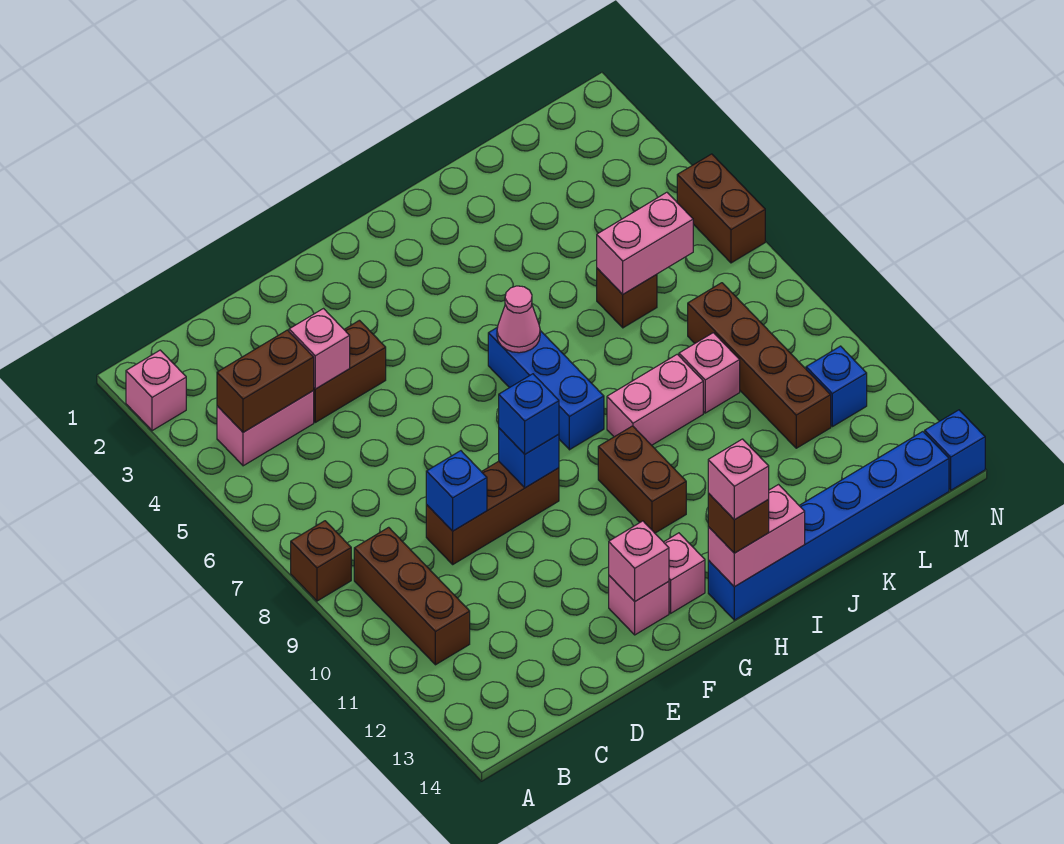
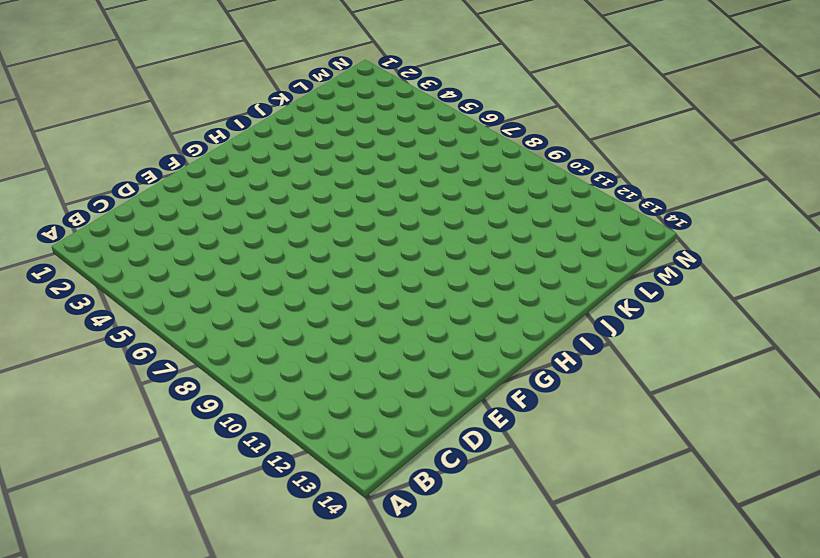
none -> pink 1x1 brick [126,350,186,431]
none -> brown 1x1 brick [291,521,351,601]
none -> pink 1x2 brick [217,391,314,466]

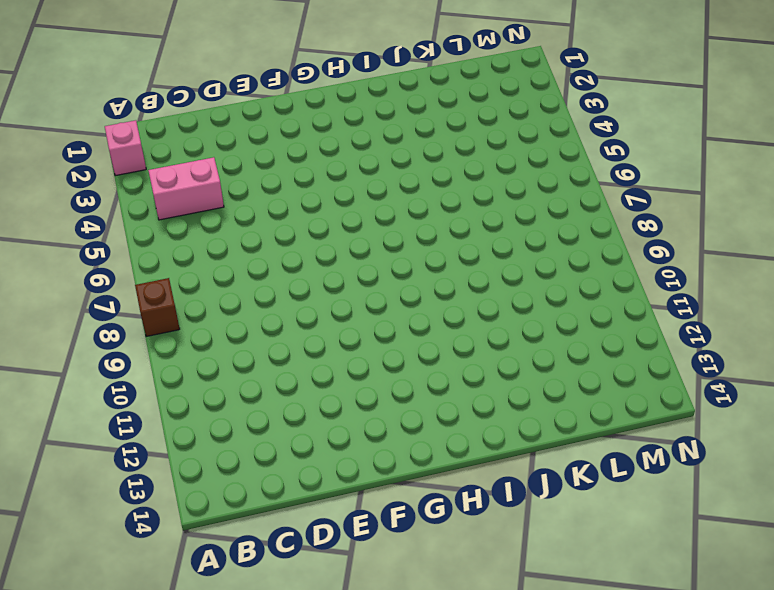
none -> brown 1x3 brick [354,527,470,665]
none -> brown 1x2 brick [313,320,386,422]
none -> brown 1x3 brick [426,461,559,564]

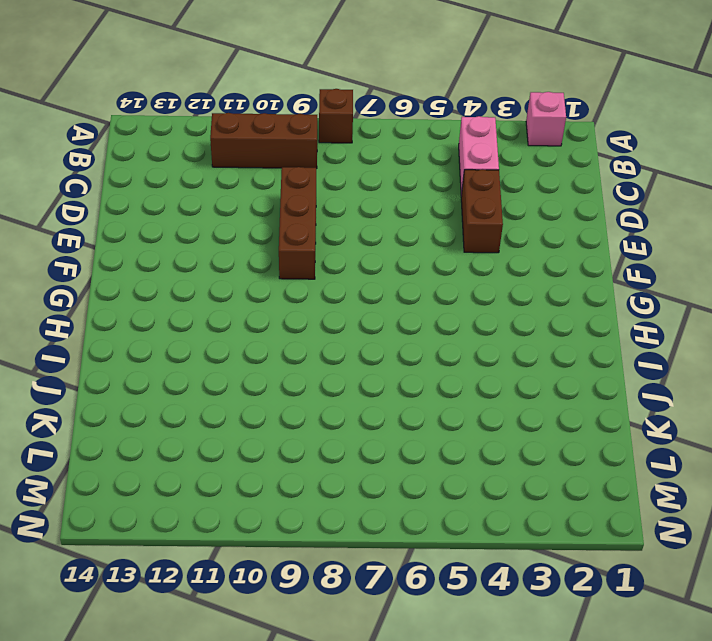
none -> pink 1x1 brick [609,576,669,635]
none -> pink 1x1 brick [664,533,705,613]
none -> blue 1x3 brick [488,327,604,450]

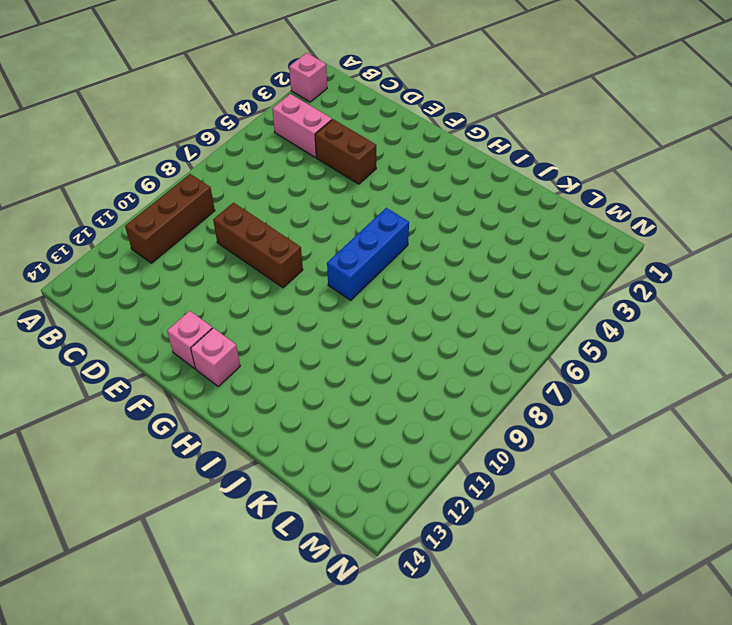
none -> brown 1x1 brick [291,521,351,601]
none -> brown 1x2 brick [598,426,686,533]
none -> blue 1x6 brick [708,432,949,620]

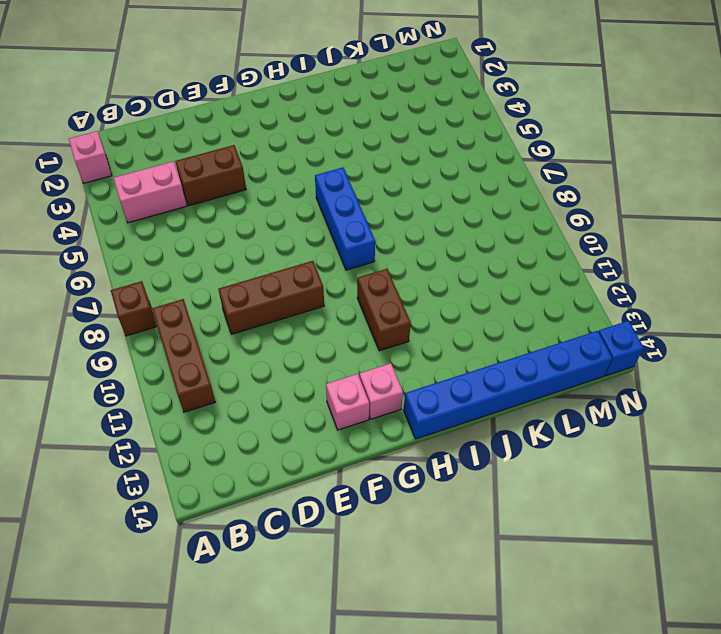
none -> pink 1x2 brick [607,354,703,445]
none -> brown 1x1 brick [597,268,657,328]
none -> pink 1x1 brick [679,333,740,413]

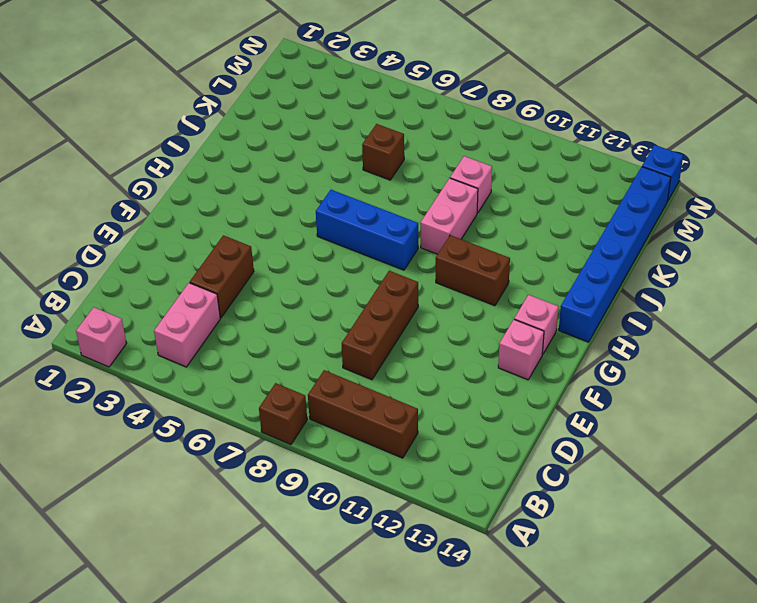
none -> brown 1x4 brick [688,283,831,448]
none -> blue 1x1 brick [806,346,867,427]
none -> brown 1x2 brick [677,154,765,263]

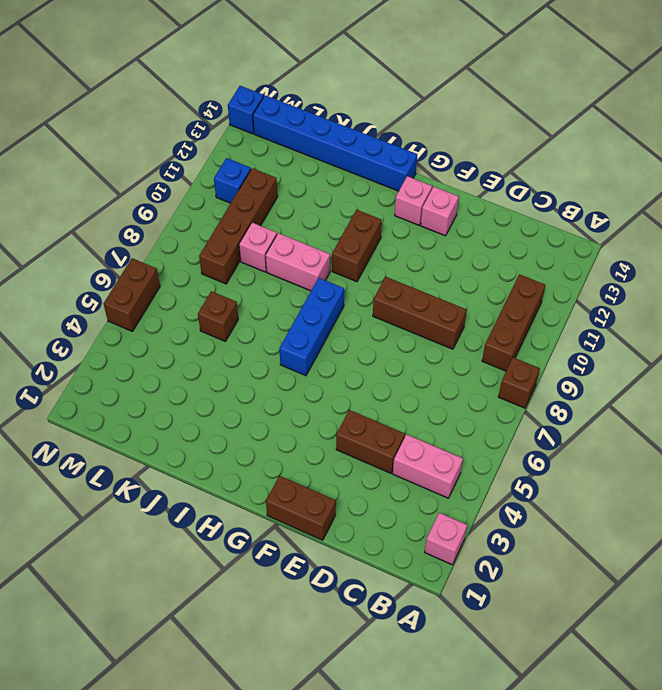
brown 1x2 brick [266,476,336,540] -> brown 1x2 brick moved to [217,330,314,432]
none -> pink 1x1 brick [289,309,350,389]
none -> blue 1x1 brick [426,451,487,531]
none -> blue 1x1 brick [499,428,559,488]

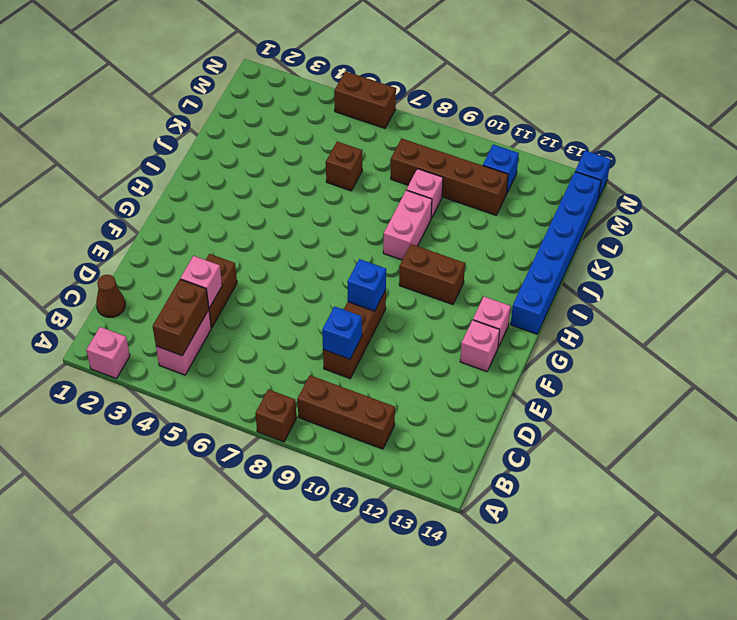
brown 1x1 cone [96,275,125,317] -> none
none -> blue 1x3 brick [488,327,604,450]
none -> pink 1x1 brick [609,521,669,601]
none -> pink 1x1 cone [497,286,540,353]

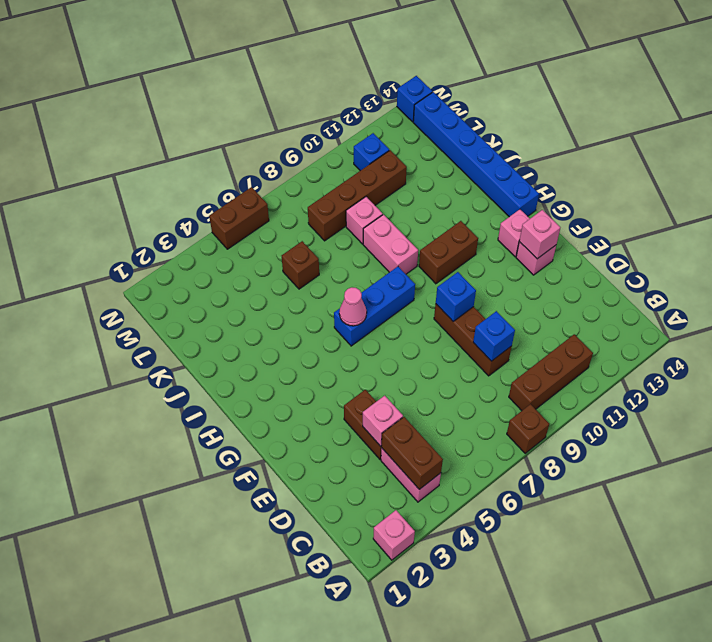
none -> pink 1x2 brick [708,485,805,587]
none -> pink 1x2 brick [597,192,693,294]
none -> blue 1x1 brick [499,374,559,454]

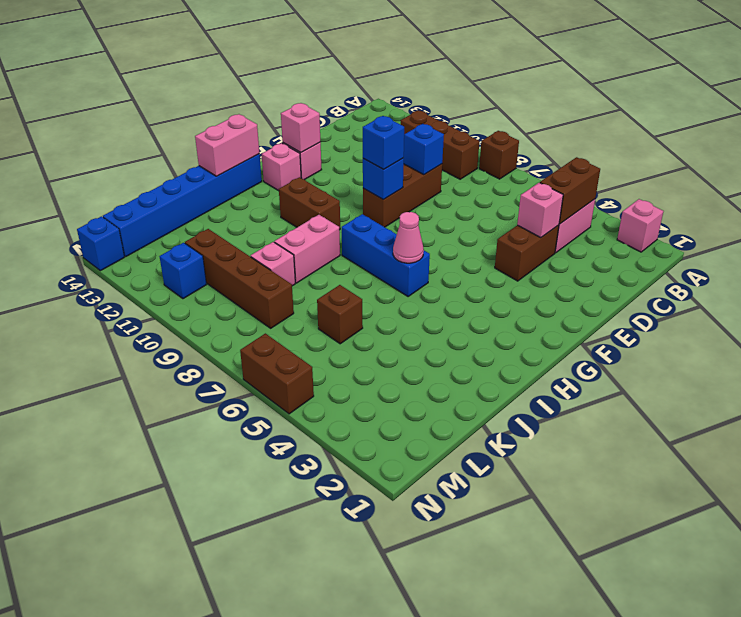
none -> pink 1x2 brick [597,192,693,294]
none -> brown 1x1 brick [708,493,769,553]
none -> pink 1x1 brick [708,439,769,520]

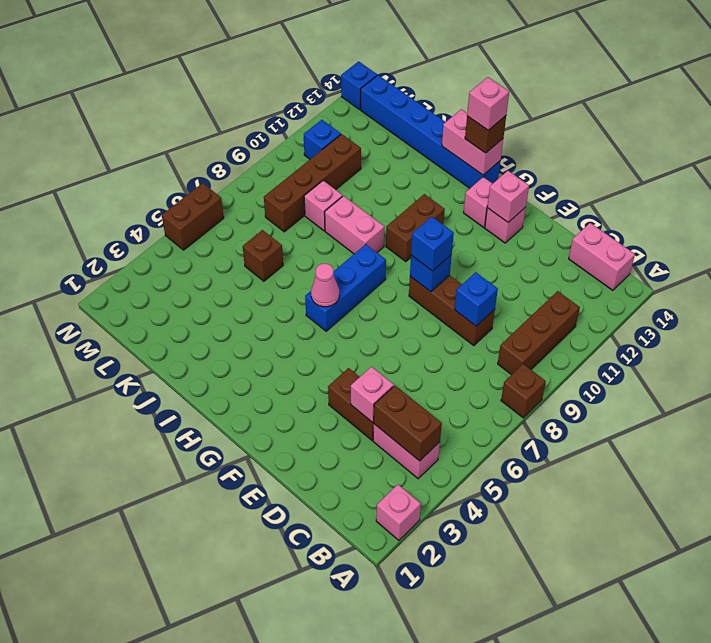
pink 1x2 brick [569,223,635,290] -> pink 1x2 brick moved to [597,192,693,294]

